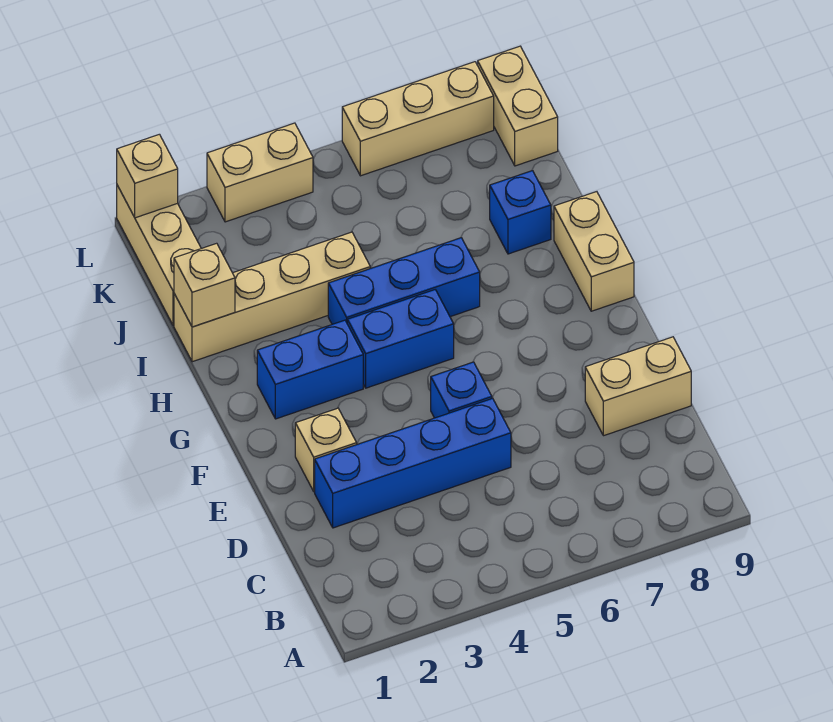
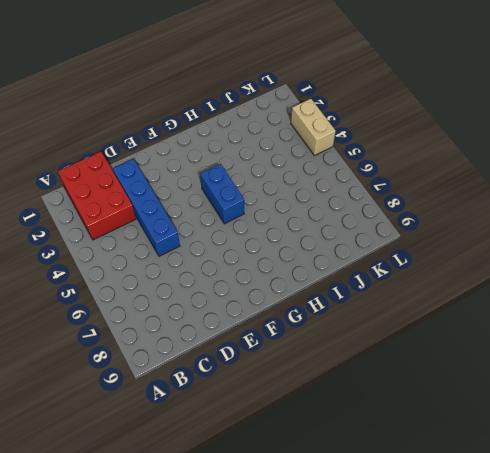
red 2x3 brick [58,152,136,240] -> none
none -> tan 1x2 brick [585,337,691,436]
none -> tan 1x1 brick [295,408,357,492]
none -> blue 1x1 brick [431,362,492,418]

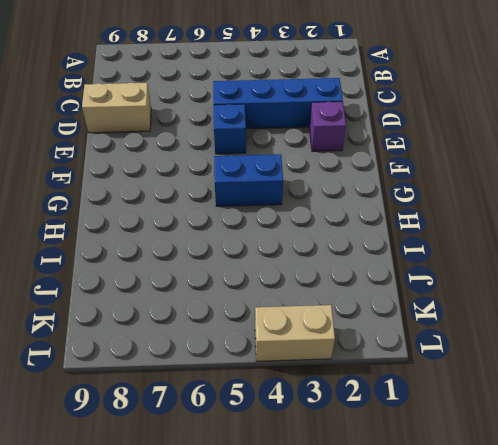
purple 1x1 brick [309,102,346,151] -> tan 1x1 brick [295,408,357,492]
none -> blue 1x2 brick [257,320,363,419]
none -> tan 1x2 brick [554,192,634,311]
none -> blue 1x3 brick [328,238,480,324]

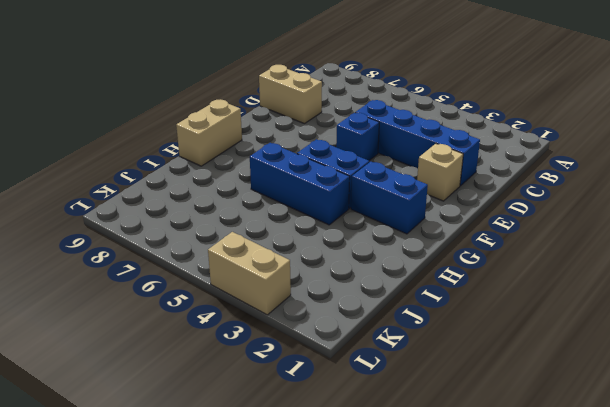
none -> tan 1x4 brick [174,232,370,362]
none -> blue 1x1 brick [490,171,551,254]
none -> tan 1x3 brick [117,185,201,325]

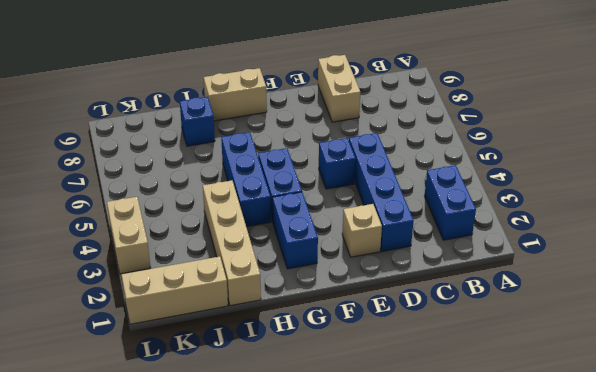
blue 1x2 brick [425,165,476,240] -> none
none -> tan 1x2 brick [478,46,558,166]
none -> tan 1x3 brick [342,62,494,176]
none -> tan 1x1 brick [174,243,235,327]

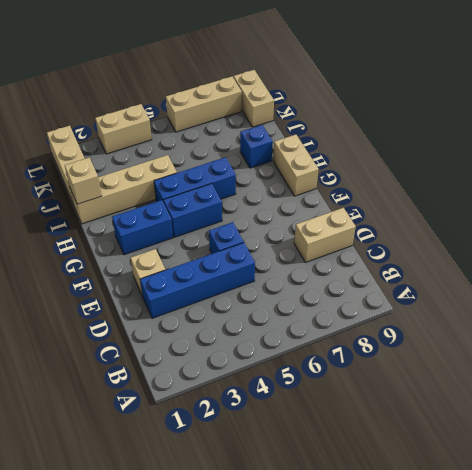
none -> tan 1x1 brick [117,134,178,218]

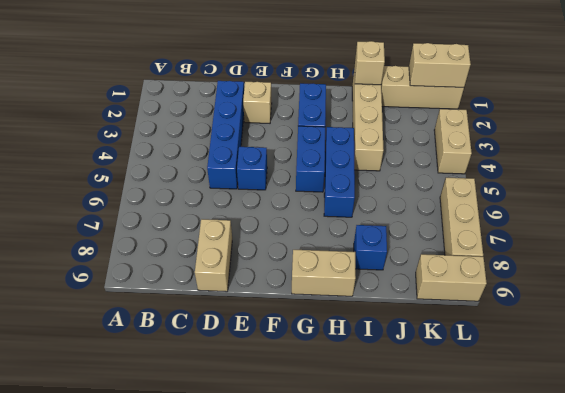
tan 1x2 brick [409,43,471,87] -> tan 1x1 brick [117,134,178,218]

